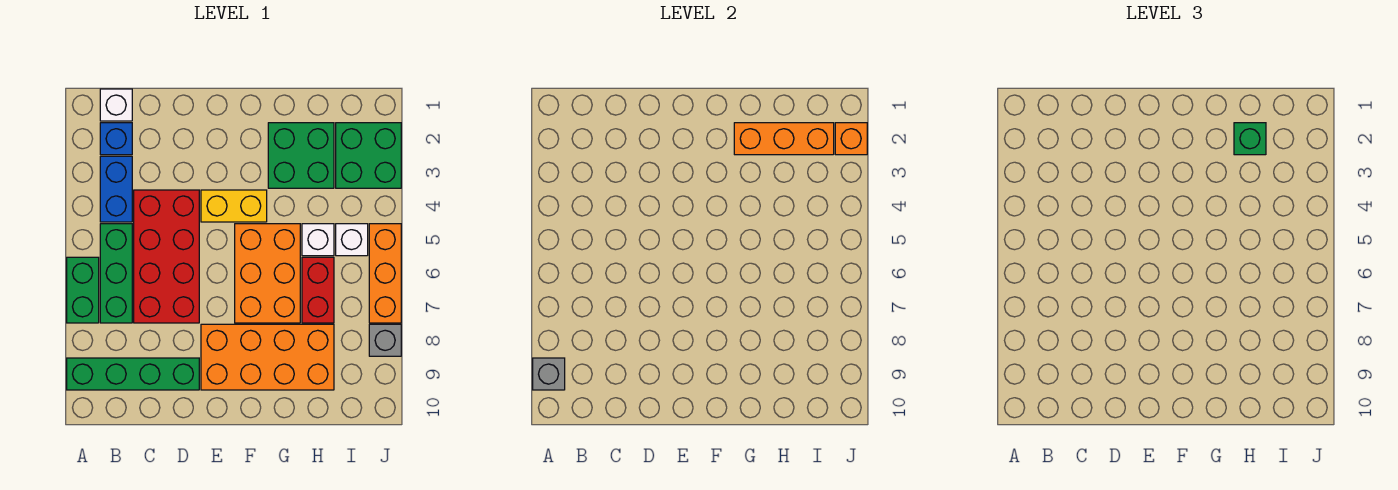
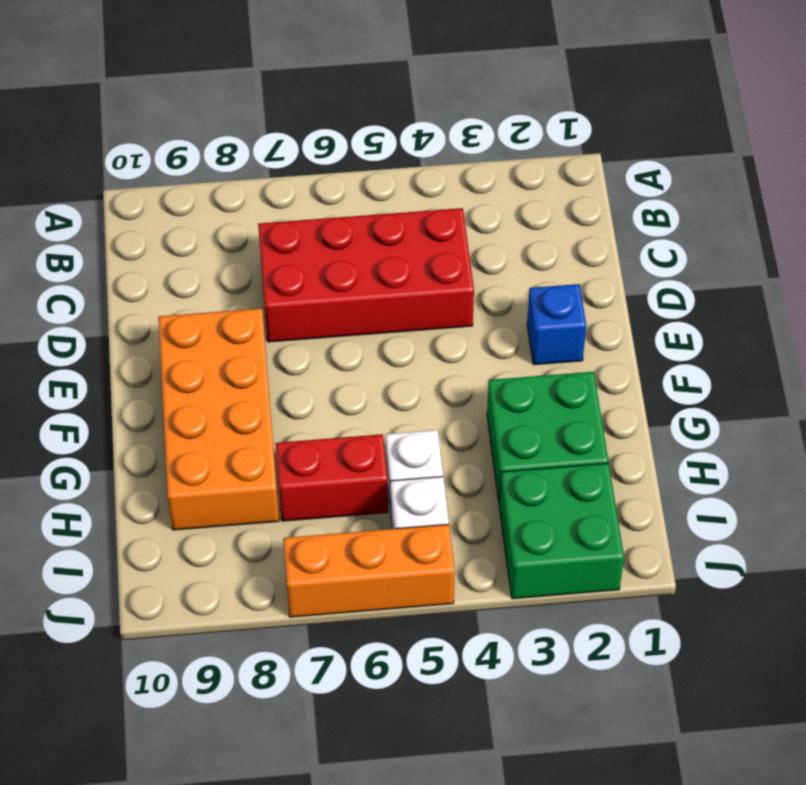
blue 1x1 brick [527,284,586,365] -> blue 1x1 brick moved to [100,123,132,155]
none -> green 1x2 brick [67,257,99,323]
none -> green 1x4 brick [67,358,199,390]
none -> white 1x1 brick [100,89,132,121]

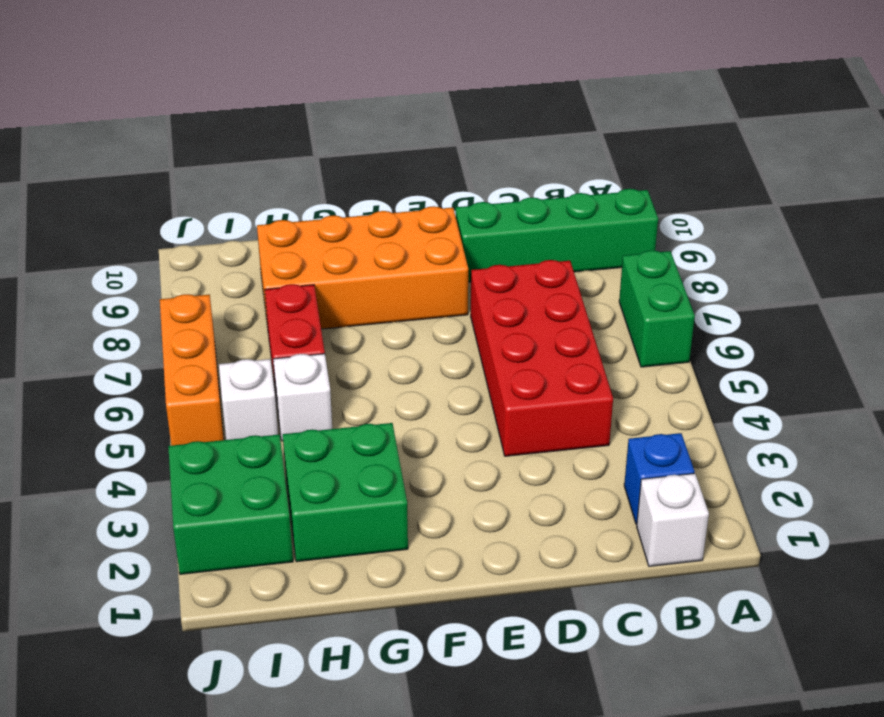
none -> blue 1x2 brick [100,156,132,222]
none -> green 1x3 brick [100,224,132,323]
none -> yellow 1x2 brick [201,190,267,222]

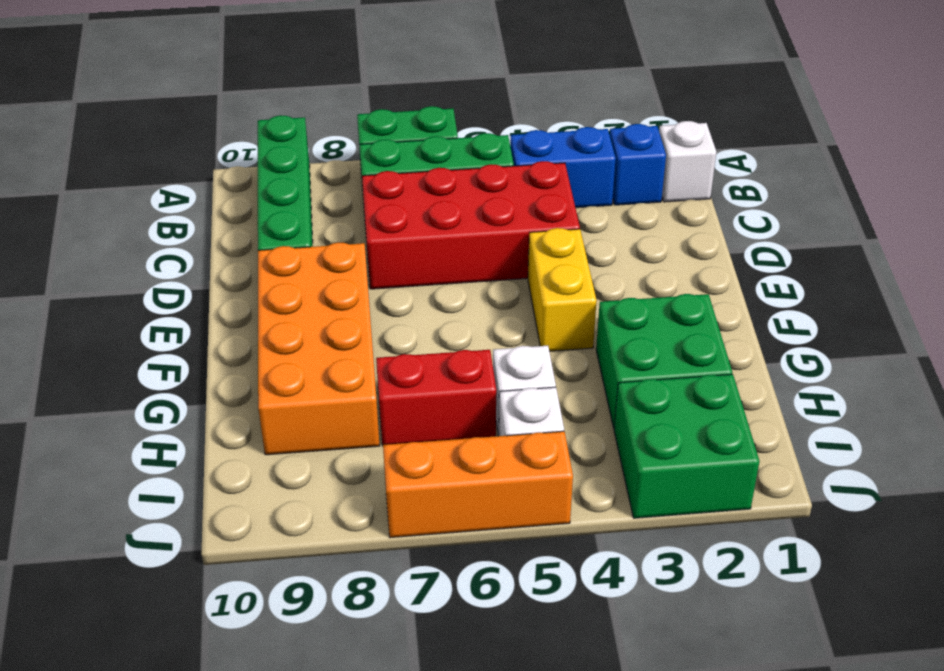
none -> orange 2x3 brick [235,224,300,323]
none -> grey 1x1 brick [369,324,401,356]
none -> grey 1x1 brick [533,358,565,390]

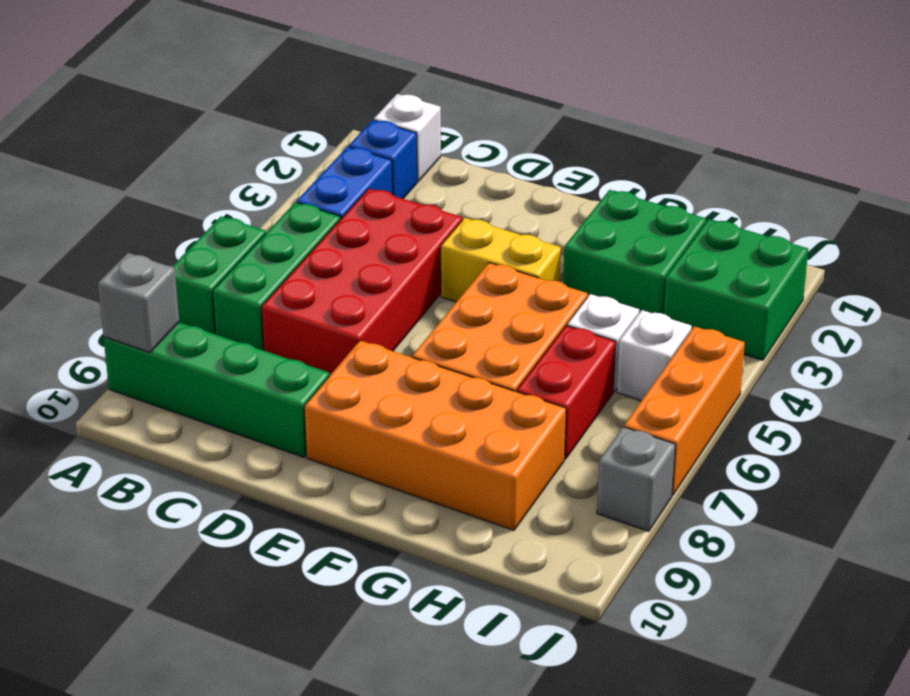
none -> orange 1x3 brick [734,123,834,155]
none -> orange 1x1 brick [835,123,867,155]
none -> green 1x1 brick [1234,123,1266,155]

